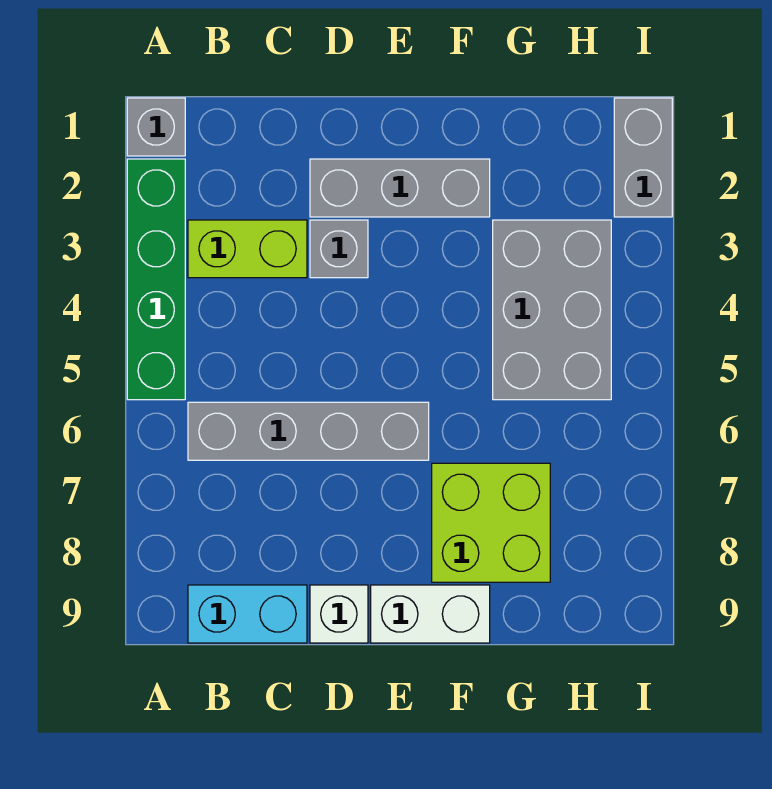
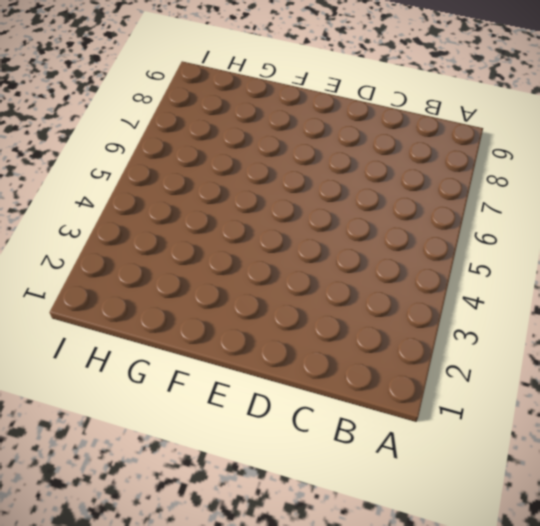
none -> grey 1x1 brick [127,98,185,156]
none -> green 1x4 brick [127,159,185,400]
none -> lime 1x2 brick [188,220,307,278]

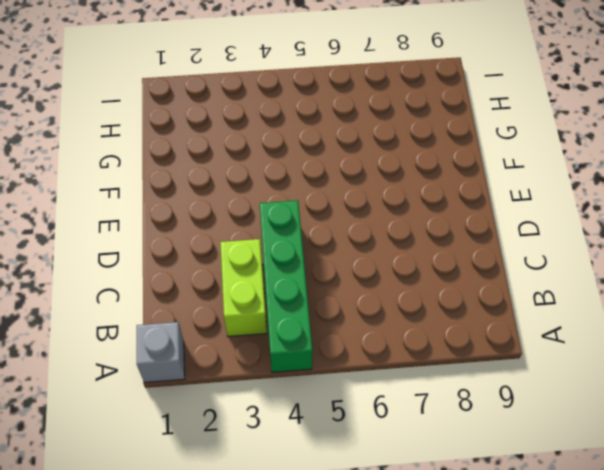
green 1x4 brick [260,200,312,372] -> green 1x4 brick turned to [127,159,185,400]
none -> grey 1x4 brick [188,402,429,460]
none -> cyan 1x2 brick [188,585,307,643]
none -> grey 1x3 brick [310,159,490,217]

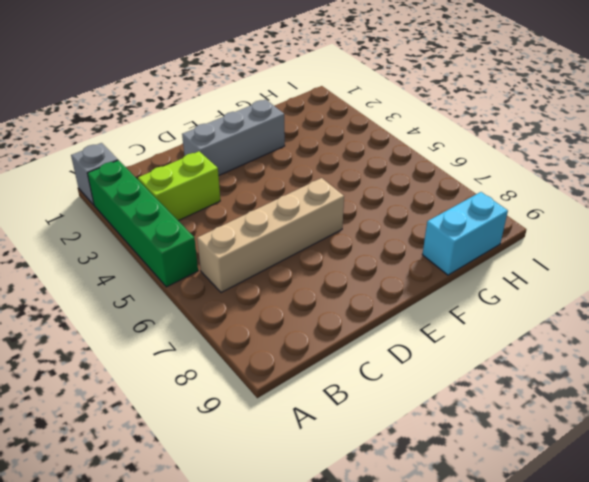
tan 1x4 brick [197,178,344,293] -> grey 1x4 brick [188,402,429,460]
cyan 1x2 brick [422,192,508,275] -> cyan 1x2 brick moved to [188,585,307,643]
none -> grey 1x1 brick [310,220,368,278]
none -> white 1x1 brick [310,585,368,643]
none -> white 1x2 brick [371,585,490,643]

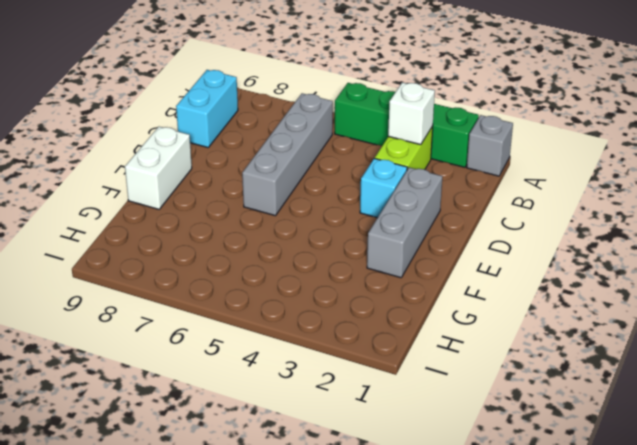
white 1x1 brick [388,82,435,145] -> white 1x1 brick moved to [310,585,368,643]
cyan 1x1 brick [360,158,407,218] -> grey 1x1 brick [310,220,368,278]
none -> lime 2x2 brick [432,463,550,582]
none -> grey 2x3 brick [493,220,611,400]
none -> grey 1x2 brick [614,98,672,217]

